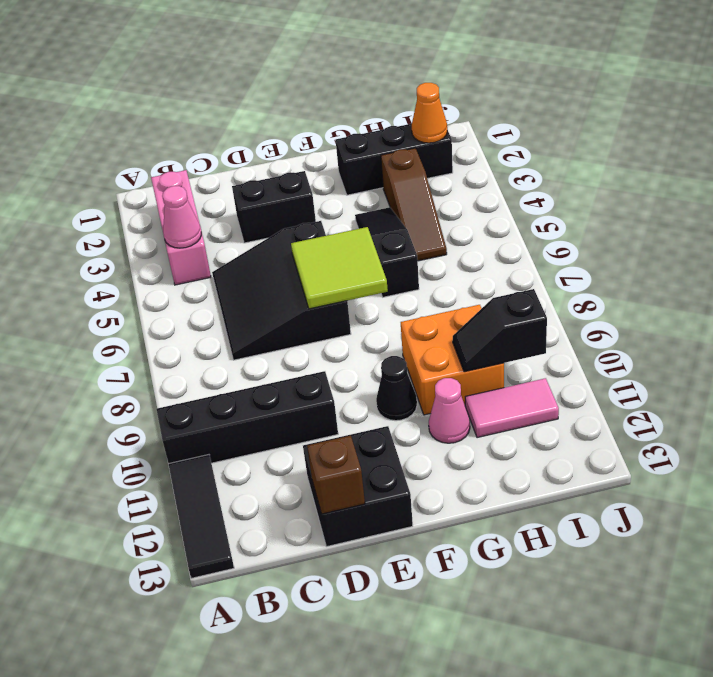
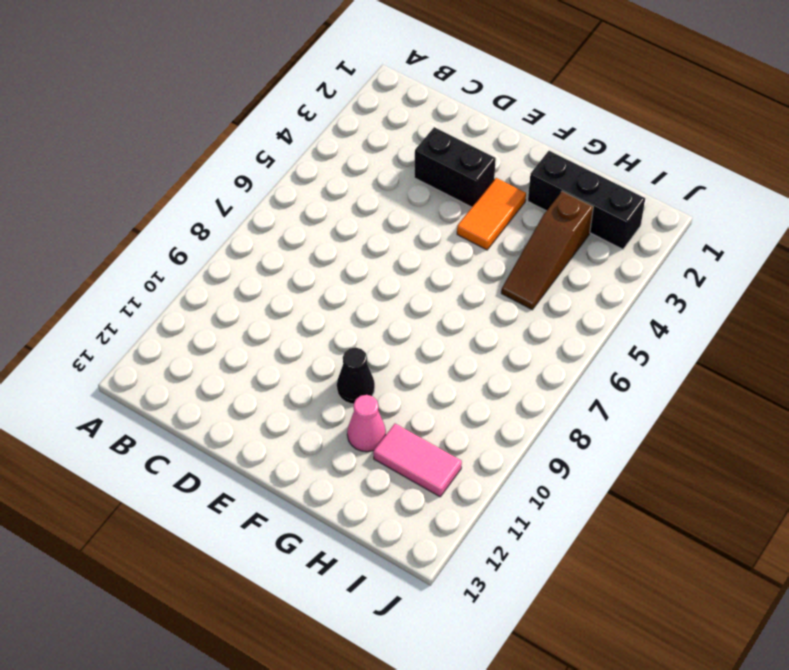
orange 1x2 tile [457,178,526,250] -> none
none -> black 1x4 brick [156,371,338,464]
none -> black 1x3 tile [168,455,234,578]
none -> pink 1x3 brick [151,170,211,285]

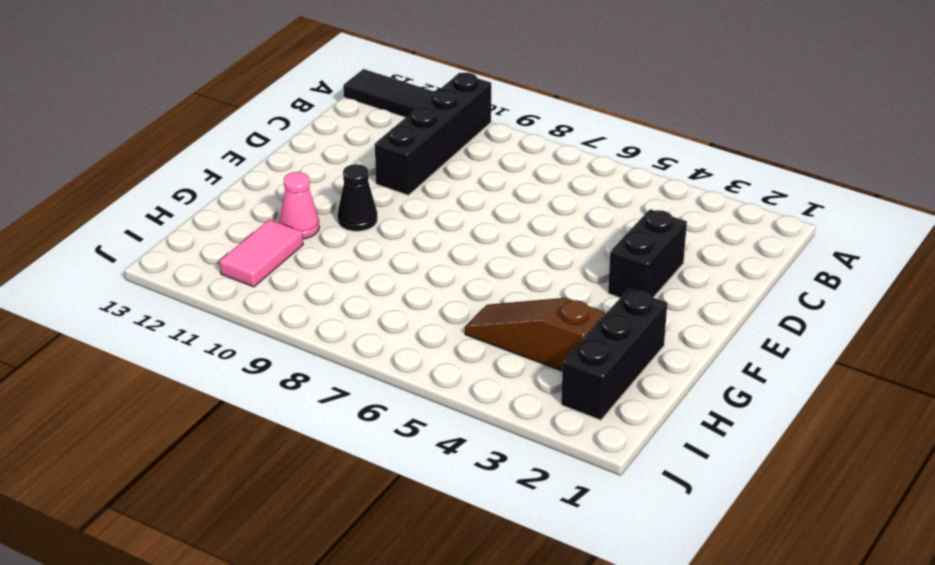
none -> pink 1x3 brick [151,170,211,285]
none -> black 3x3 slope [212,221,351,360]
none -> black 2x2 brick [303,426,413,547]

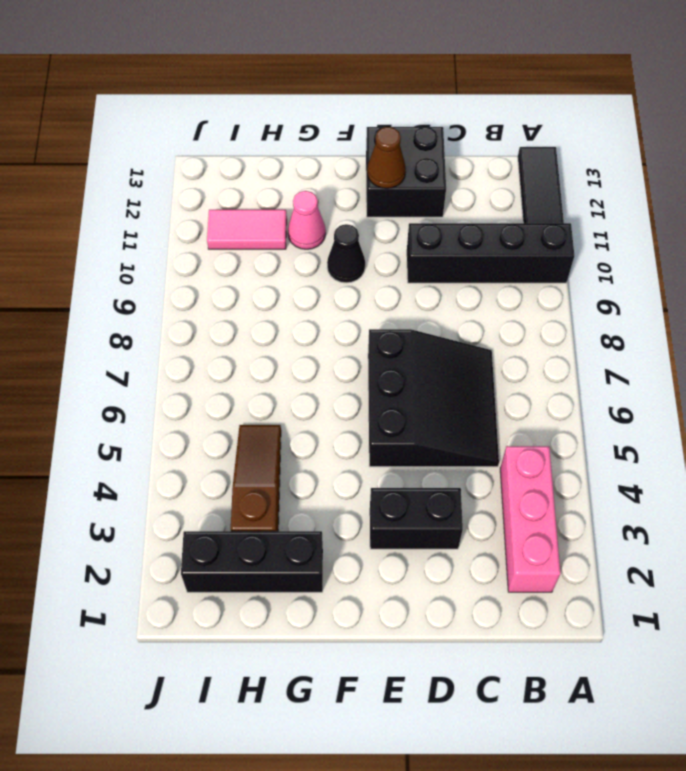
brown 1x1 cone [367,127,406,188] -> none
none -> black 1x3 slope [355,207,419,297]
none -> orange 2x2 brick [401,305,504,415]
none -> pink 1x1 cone [162,186,201,248]

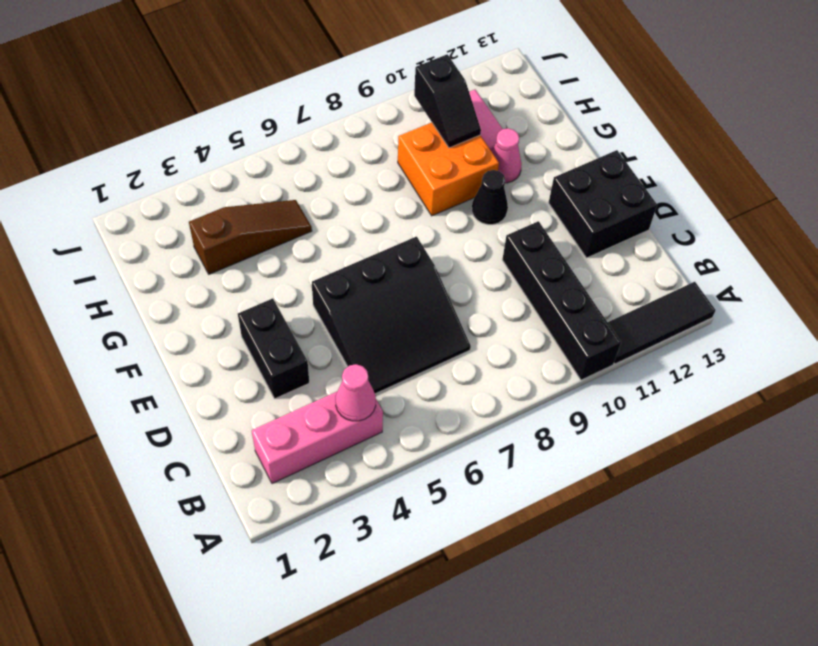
none -> black 1x3 brick [336,124,453,195]
none -> black 1x3 slope [355,207,419,297]
none -> brown 1x1 brick [307,436,365,514]

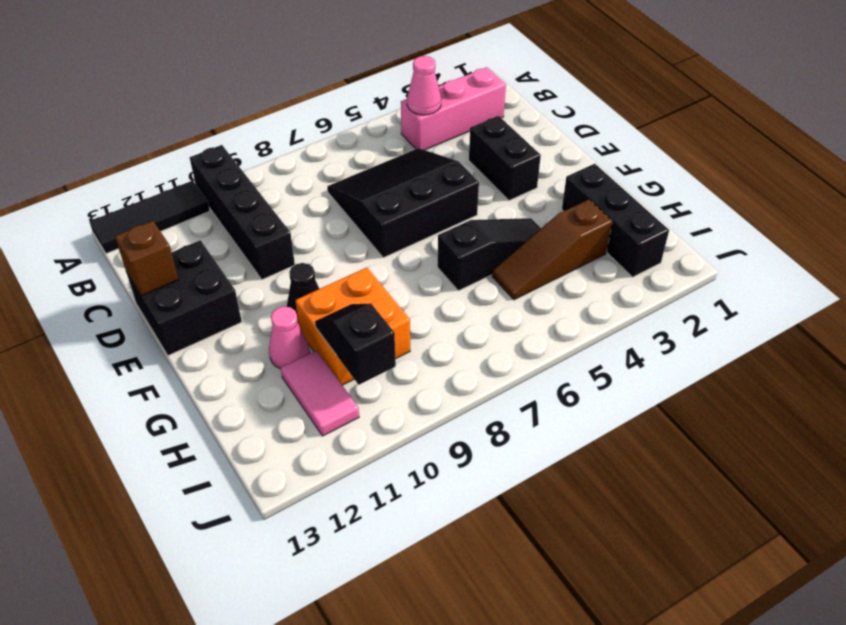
none -> lime 2x2 tile [291,227,388,309]
none -> orange 1x1 cone [412,83,447,143]

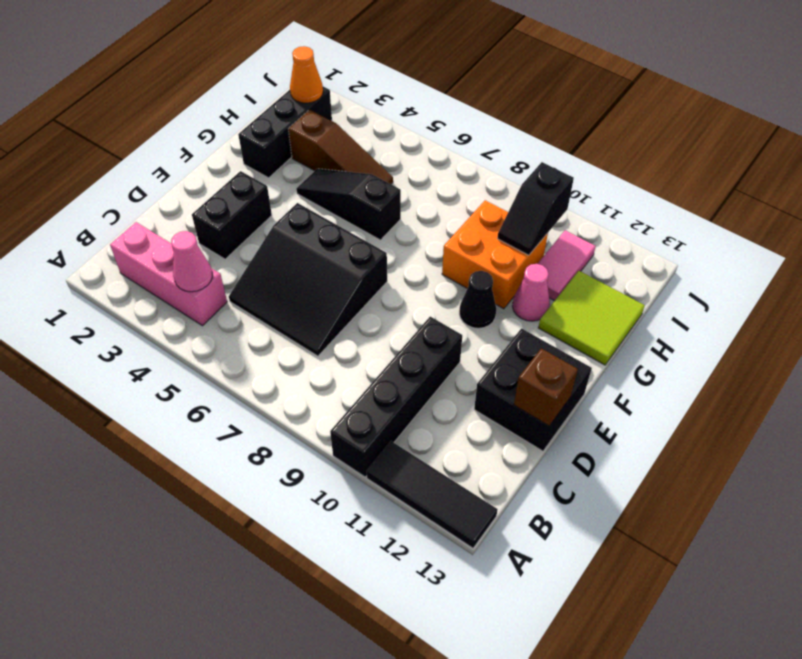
lime 2x2 tile [538,271,645,365] -> lime 2x2 tile moved to [291,227,388,309]

